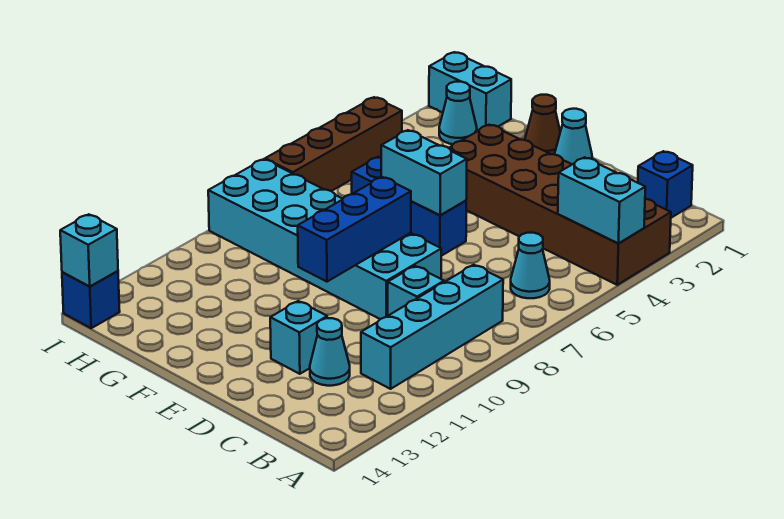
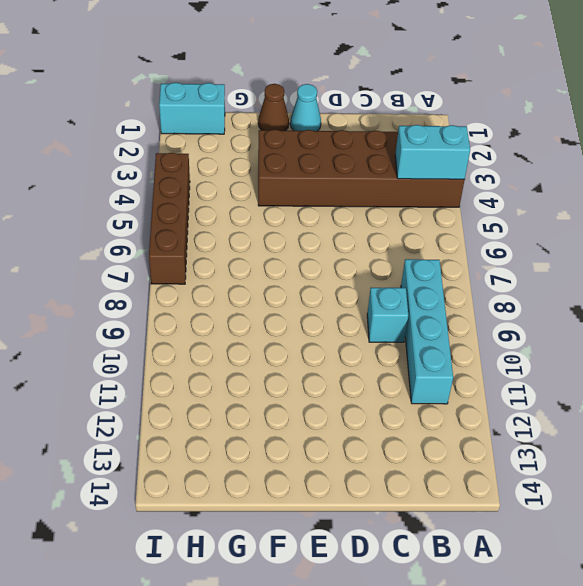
none -> blue 1x1 brick [638,151,693,218]
none -> cyan 1x1 cone [511,233,550,298]
none -> cyan 1x1 cone [310,318,350,386]

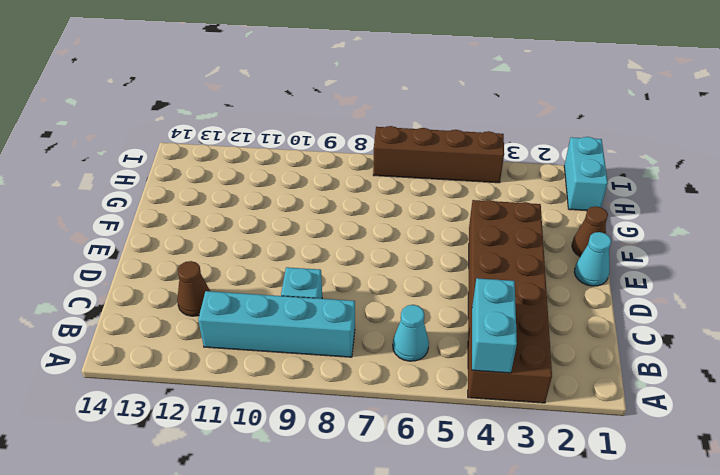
brown 1x1 cone [177,261,210,316] -> cyan 1x1 cone [310,318,350,386]
none -> blue 1x1 brick [638,151,693,218]
none -> cyan 2x6 brick [208,159,441,319]
none -> cyan 1x1 brick [270,301,327,374]

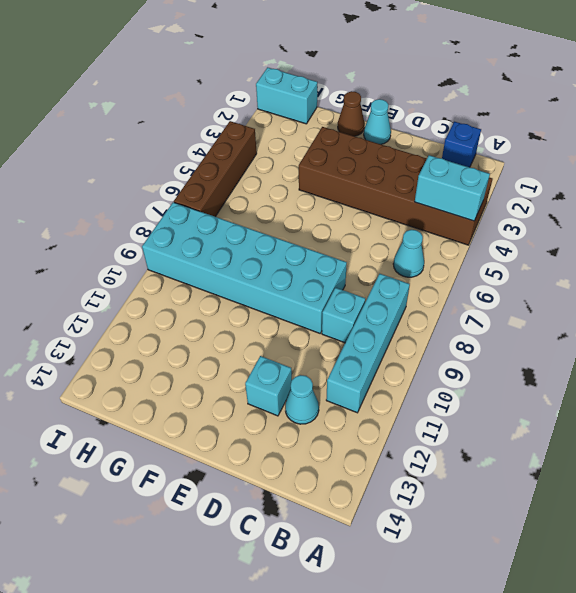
none -> blue 1x3 brick [352,157,466,256]
none -> cyan 1x1 cone [439,82,477,144]
none -> blue 1x1 brick [62,271,120,328]

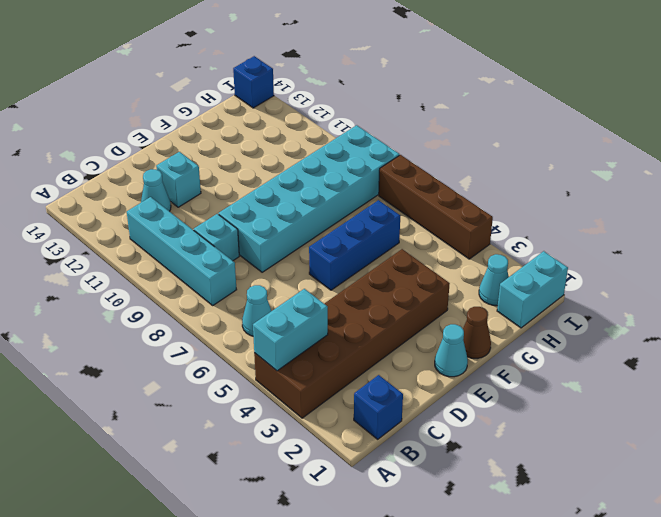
none -> cyan 1x2 brick [381,130,467,215]
none -> blue 1x3 brick [298,177,411,282]
none -> cyan 1x1 brick [60,214,118,287]

